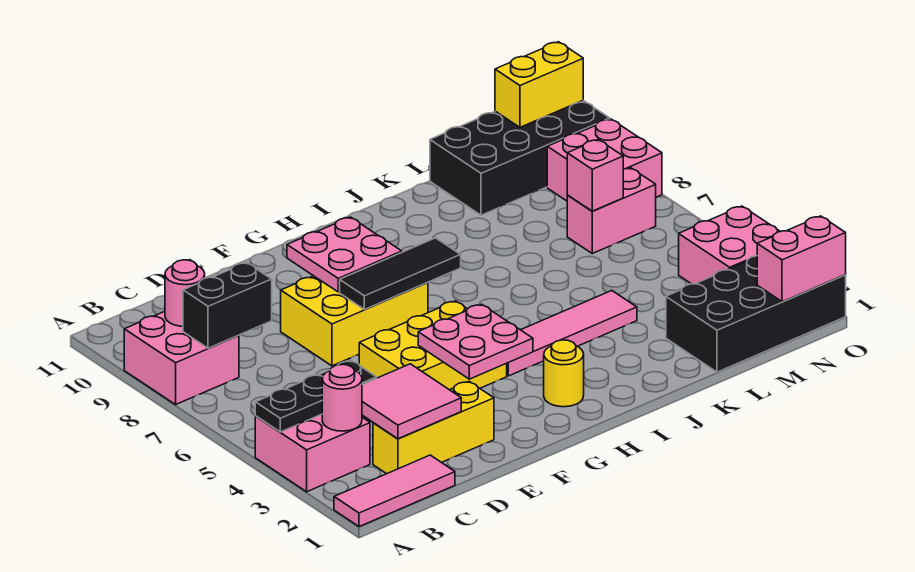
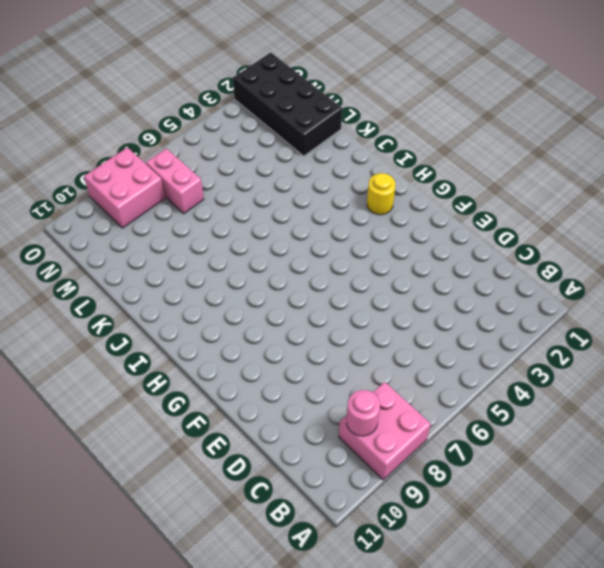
none -> pink 1x3 tile [334,455,455,527]
none -> pink 2x2 brick [255,414,370,492]
none -> yellow 1x3 brick [373,382,494,474]

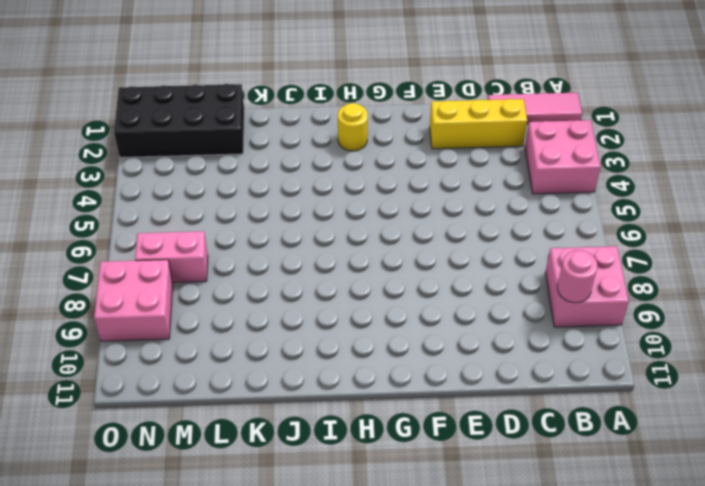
none -> yellow 2x3 brick [359,301,507,390]
none -> yellow 2x3 brick [281,276,428,366]
none -> pink 1x4 tile [507,291,637,376]

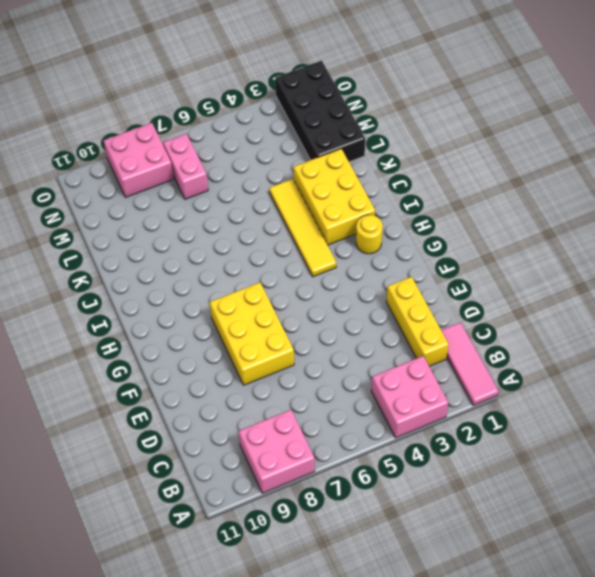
yellow 1x4 tile [269,179,336,277] -> pink 1x4 tile [507,291,637,376]
yellow 2x3 brick [293,149,375,245] -> yellow 2x3 brick moved to [359,301,507,390]
none -> black 2x4 brick [430,101,610,215]
none -> pink 2x2 brick [679,206,780,284]
none -> black 1x3 plate [255,361,376,432]

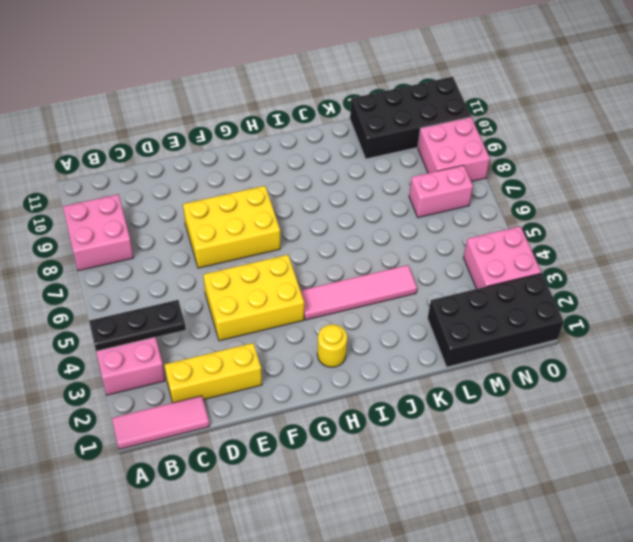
none -> pink 1x1 round brick [322,365,362,431]
none -> black 1x2 brick [183,263,272,348]
none -> pink 1x1 round brick [165,260,205,326]

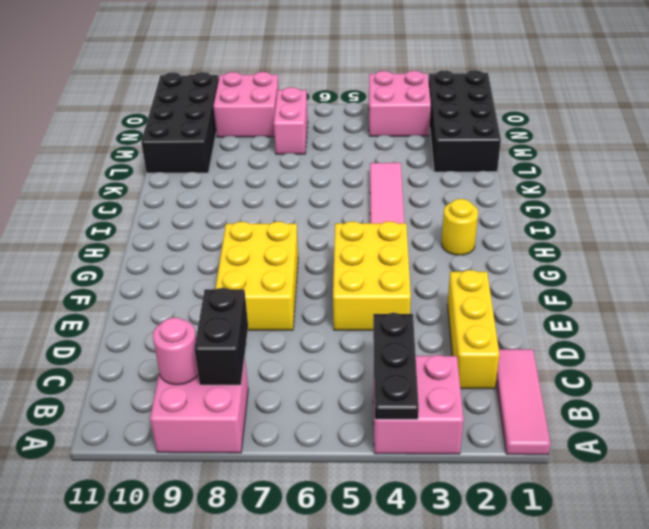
none -> pink 1x1 round brick [322,365,362,431]
none -> pink 2x2 tile [362,364,461,439]
none -> pink 2x2 plate [418,304,533,379]

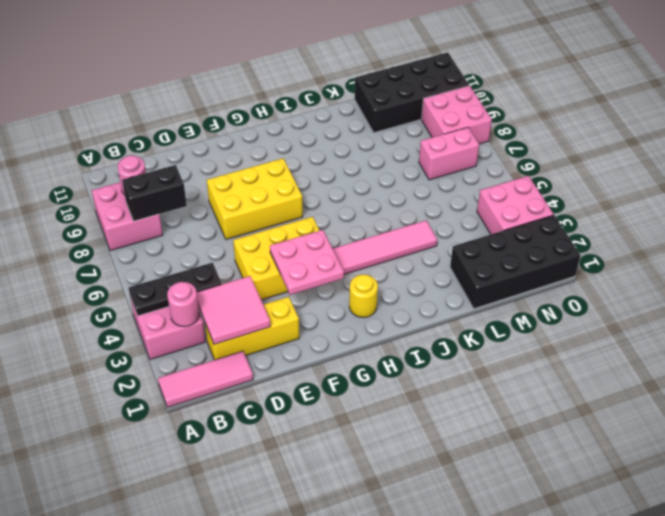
none -> black 1x3 tile [340,238,461,309]
none -> pink 2x2 plate [287,217,402,292]
none -> pink 1x1 brick [567,140,623,211]

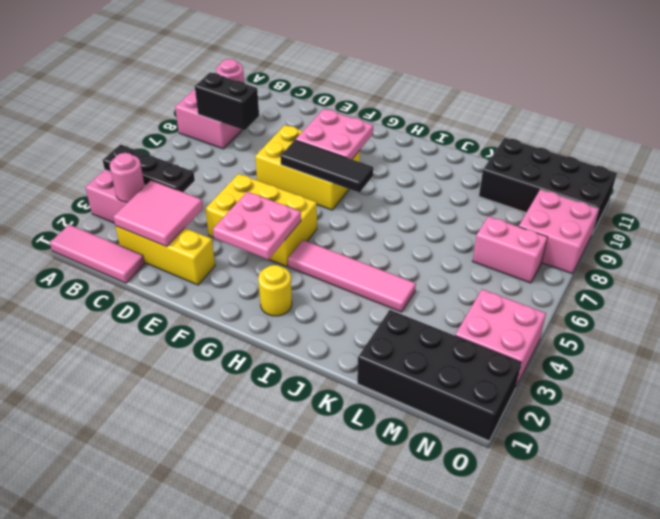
none -> pink 1x1 brick [567,140,623,211]
none -> pink 1x2 brick [757,216,846,302]
none -> yellow 1x2 brick [495,42,583,127]

